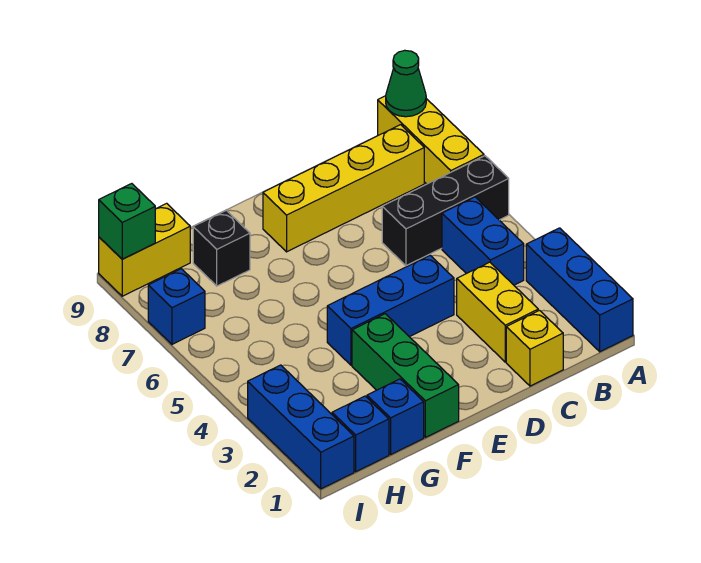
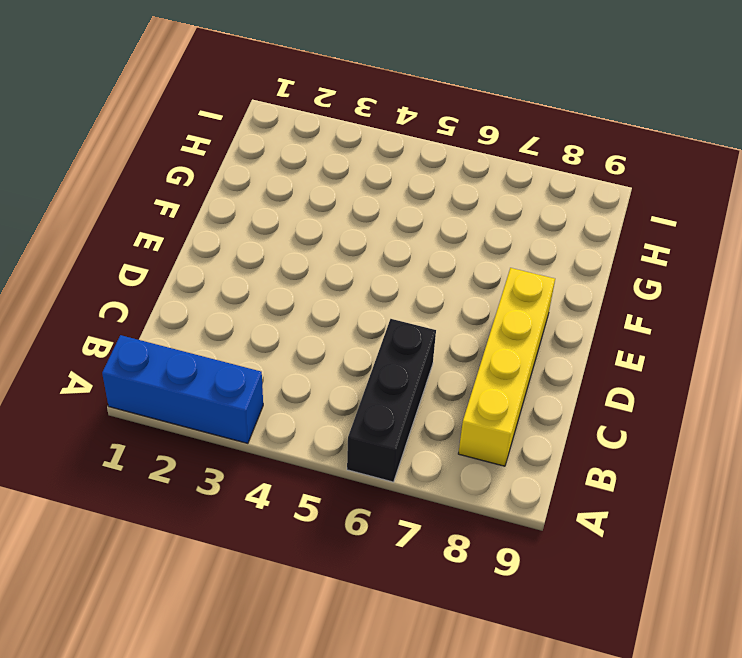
none -> yellow 1x3 brick [378,96,484,184]
none -> blue 1x2 brick [442,197,524,285]
none -> yellow 1x1 brick [506,310,563,386]

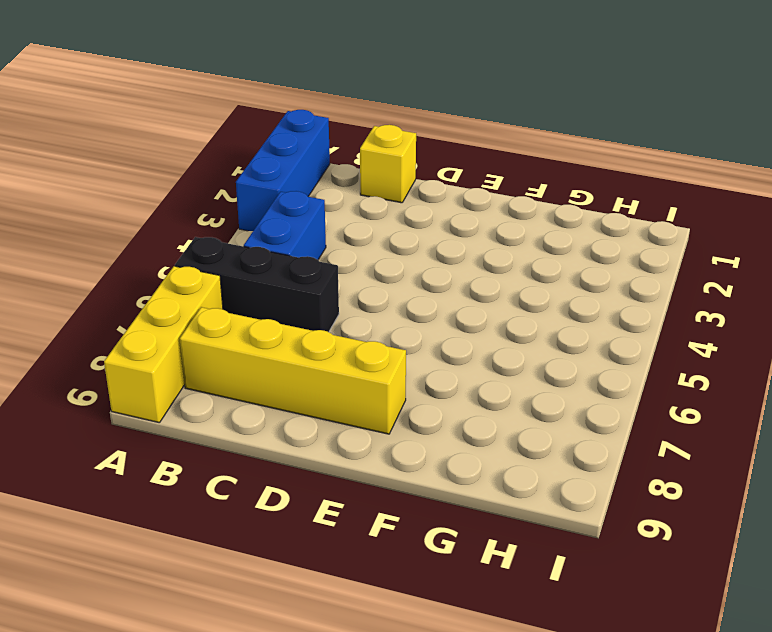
none -> yellow 1x2 brick [457,262,538,362]
none -> blue 1x3 brick [327,255,454,365]
none -> green 1x3 brick [352,314,459,437]

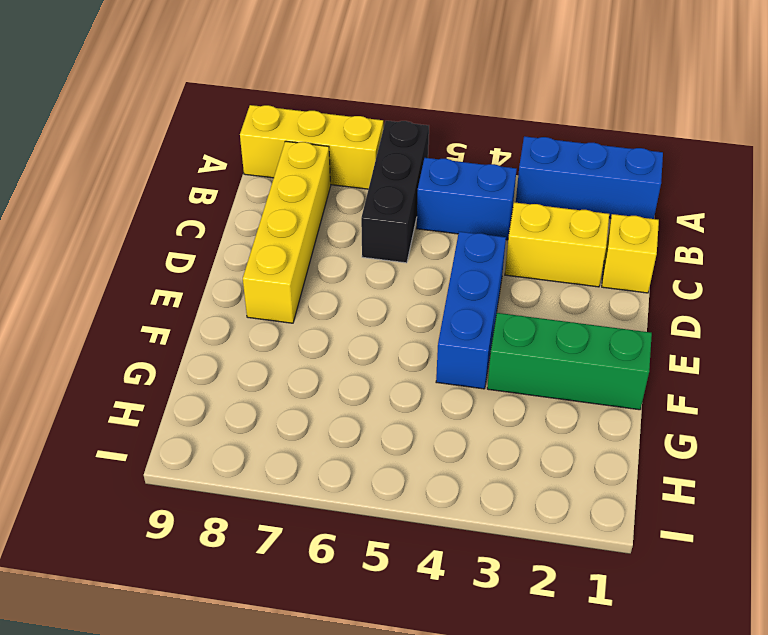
none -> blue 1x1 brick [367,379,424,454]
none -> black 1x1 brick [193,210,250,286]
none -> blue 1x1 brick [332,396,389,472]

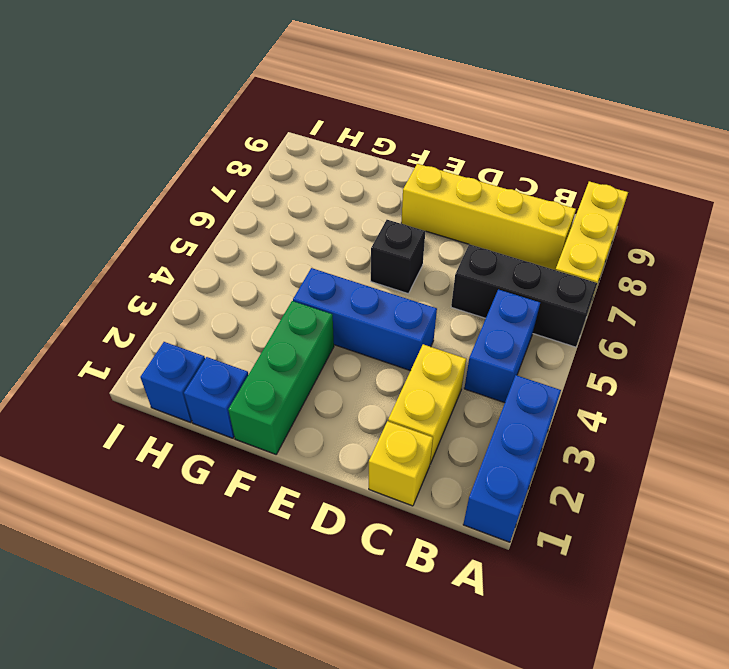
black 1x1 brick [371,220,425,294] -> black 1x1 brick moved to [193,210,250,286]
none -> yellow 1x2 brick [99,203,190,296]
none -> blue 1x3 brick [248,365,354,489]
none -> blue 1x1 brick [148,269,205,344]

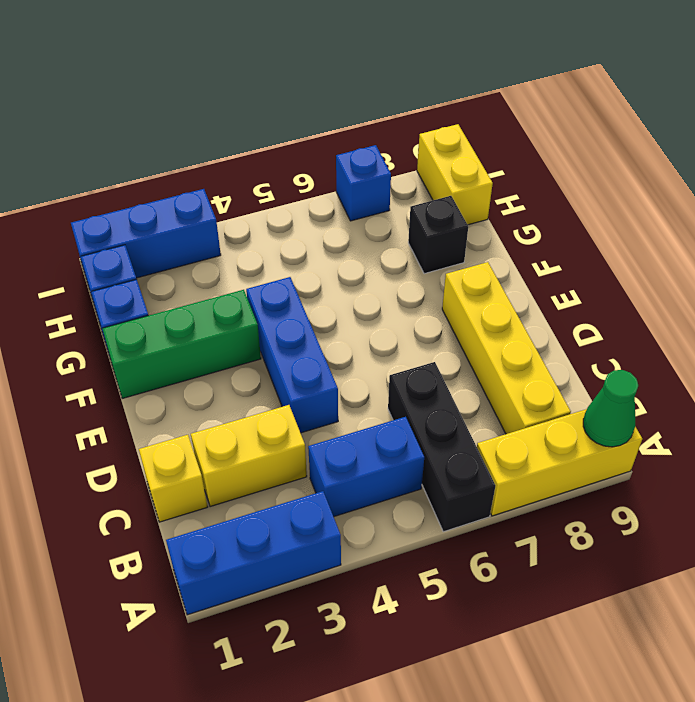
none -> green 1x1 brick [99,184,155,259]

